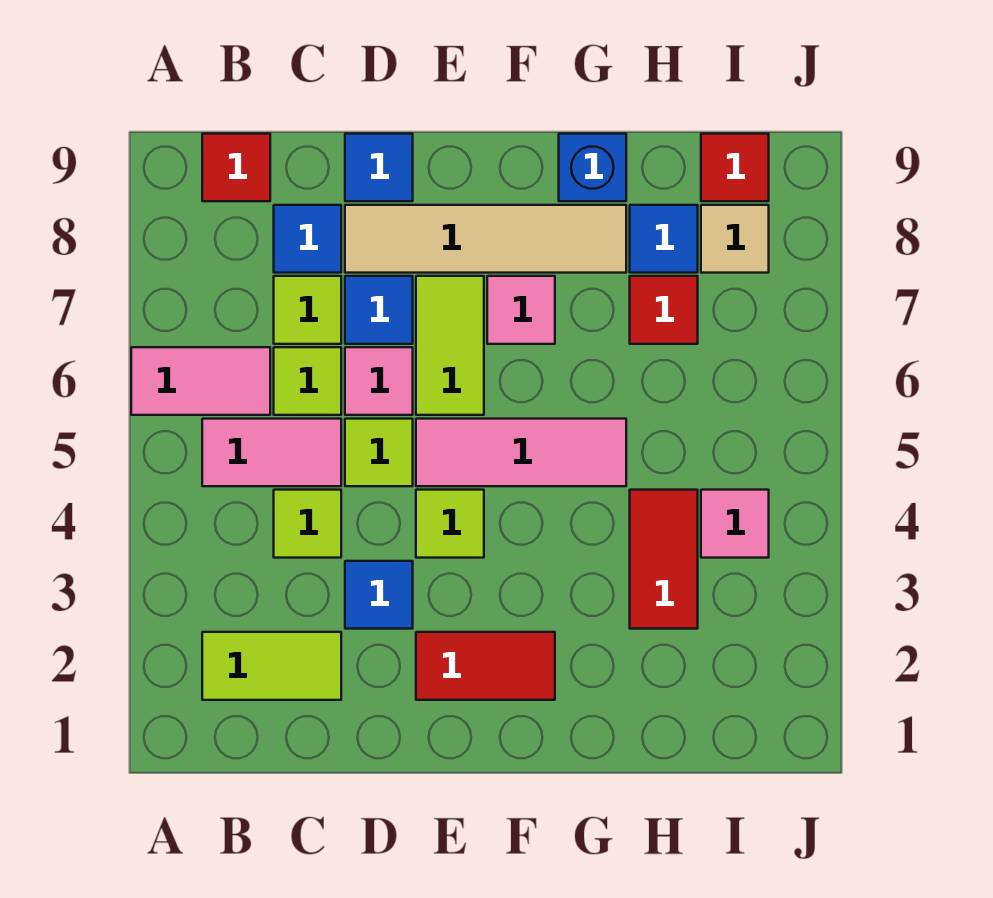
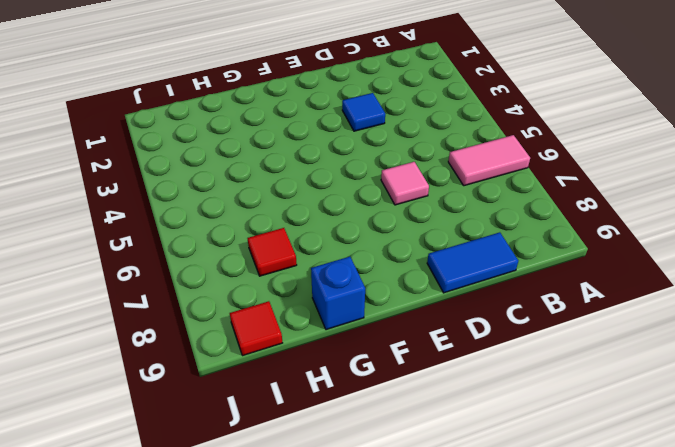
blue 1x2 tile [427,232,518,293] -> blue 1x1 tile [345,134,413,201]
none -> lime 1x2 tile [202,632,341,700]
none -> pink 1x2 tile [202,419,341,486]
none -> red 1x1 tile [202,134,270,201]

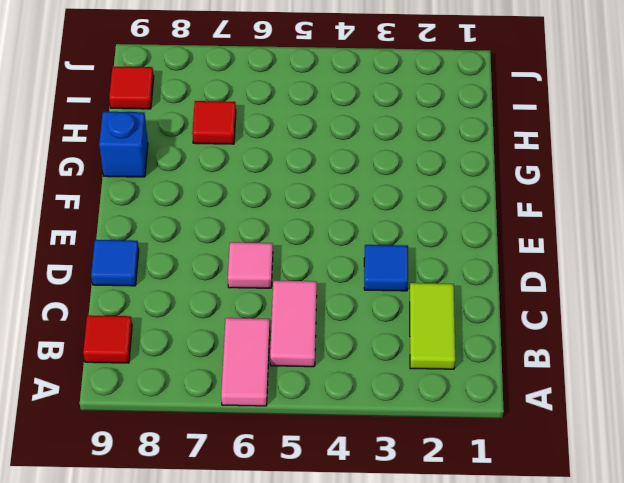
none -> lime 1x1 tile [274,490,341,558]
none -> lime 1x1 tile [274,347,341,415]
none -> lime 1x1 tile [274,276,341,344]

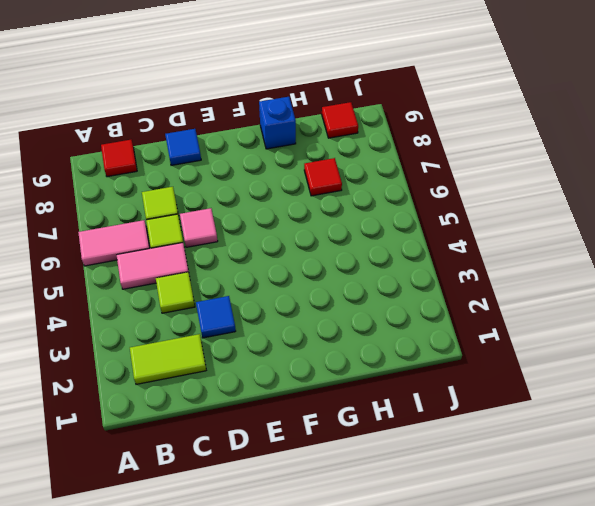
none -> blue 1x1 tile [274,205,341,273]
none -> lime 1x1 tile [345,419,413,486]
none -> blue 1x1 tile [345,276,413,344]

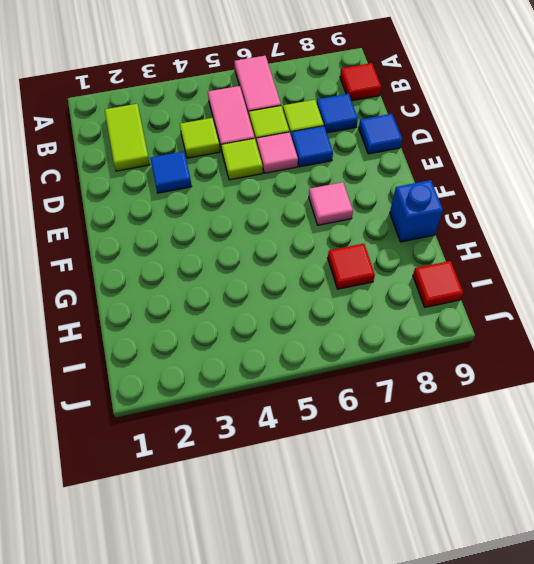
none -> tan 1x4 tile [345,205,626,273]
none -> red 1x2 tile [416,632,555,700]
none -> lime 1x1 tile [416,490,484,558]

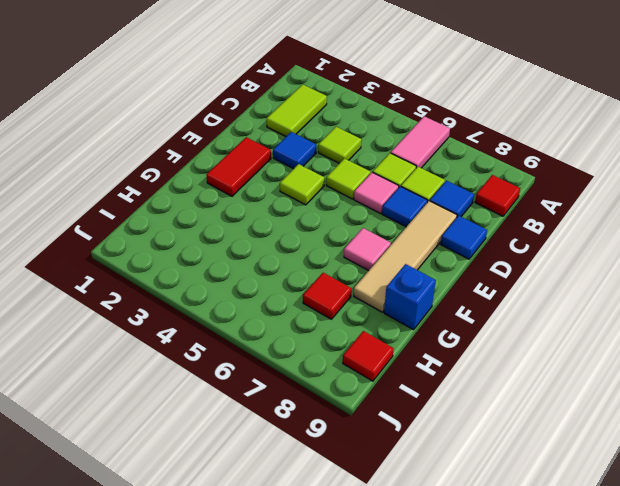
none -> pink 1x2 tile [202,419,341,486]
none -> pink 1x3 tile [416,419,626,486]
none -> lime 1x2 tile [416,276,484,415]

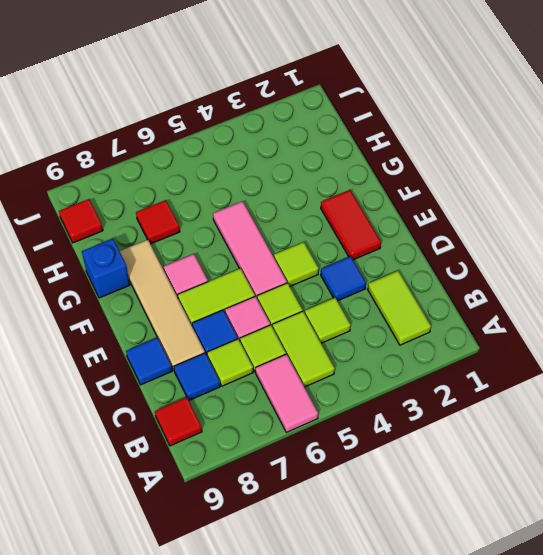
lime 1x2 tile [273,311,335,387] -> pink 1x2 tile [202,419,341,486]
none -> red 1x2 tile [630,490,698,629]
none -> blue 1x1 tile [630,205,698,273]
none -> pink 1x1 tile [701,490,769,558]

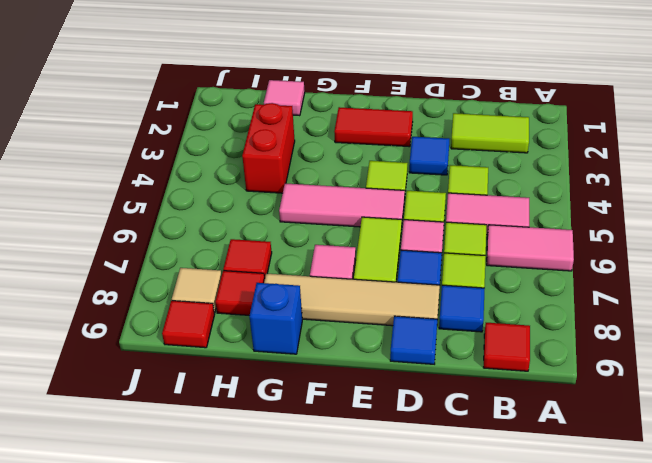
pink 1x1 tile [264,80,305,116] -> pink 1x1 tile moved to [701,490,769,558]
red 1x2 brick [242,103,295,193] -> red 1x2 tile [630,490,698,629]
red 1x1 tile [215,271,265,315] -> blue 1x1 tile [630,205,698,273]

